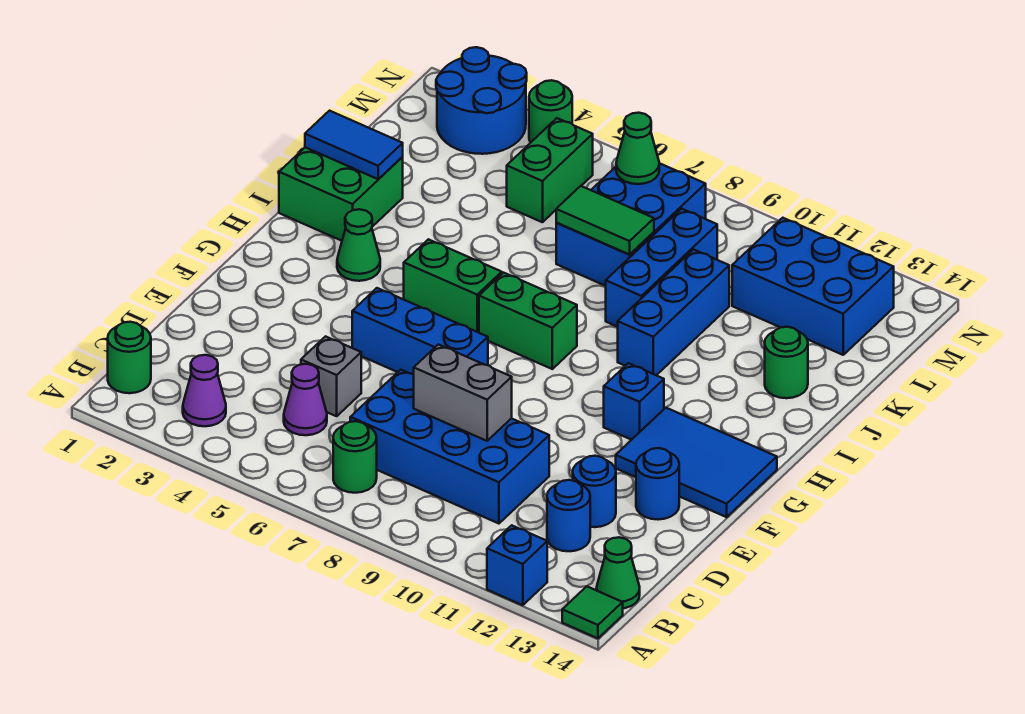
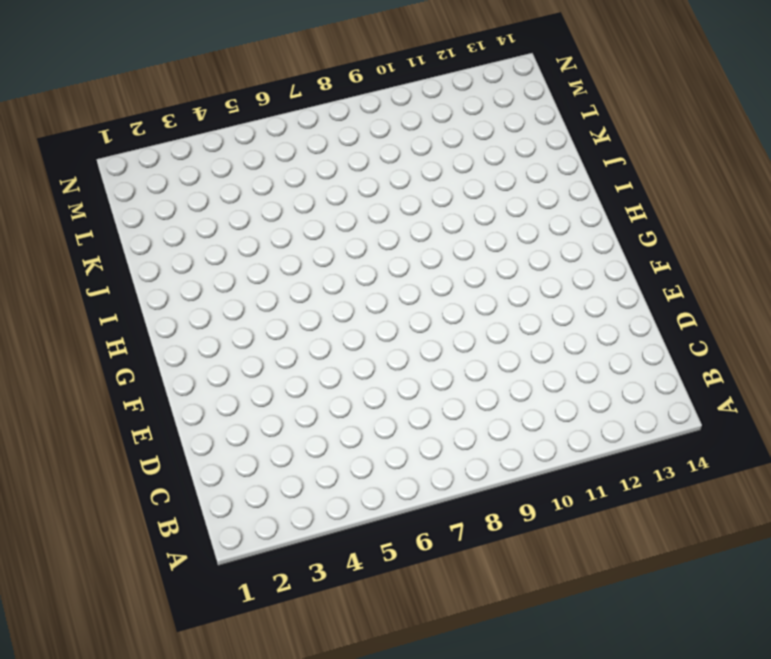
none -> blue 1x1 brick [487,525,547,605]
none -> green 1x1 tile [562,586,623,638]
none -> green 1x1 round brick [108,322,151,393]
none -> purple 1x1 cone [183,355,226,426]

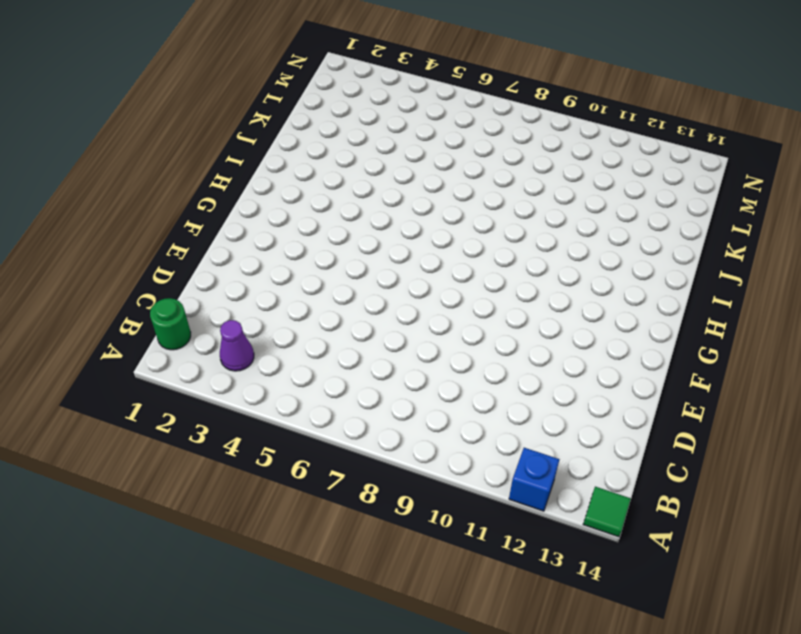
none -> green 1x1 round brick [333,421,377,493]
none -> green 1x1 cone [596,537,640,608]
none -> purple 1x1 cone [284,364,327,435]
none -> blue 2x4 brick [350,370,549,524]

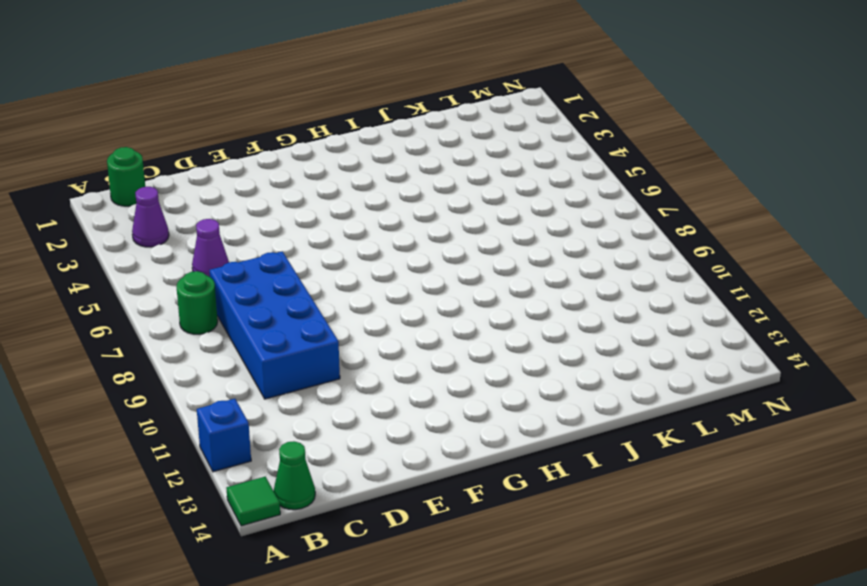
none -> blue 1x1 round brick [547,480,590,551]
none -> grey 1x1 brick [301,336,361,416]
none -> blue 1x1 round brick [573,456,616,527]
none -> blue 1x1 round brick [636,448,679,520]

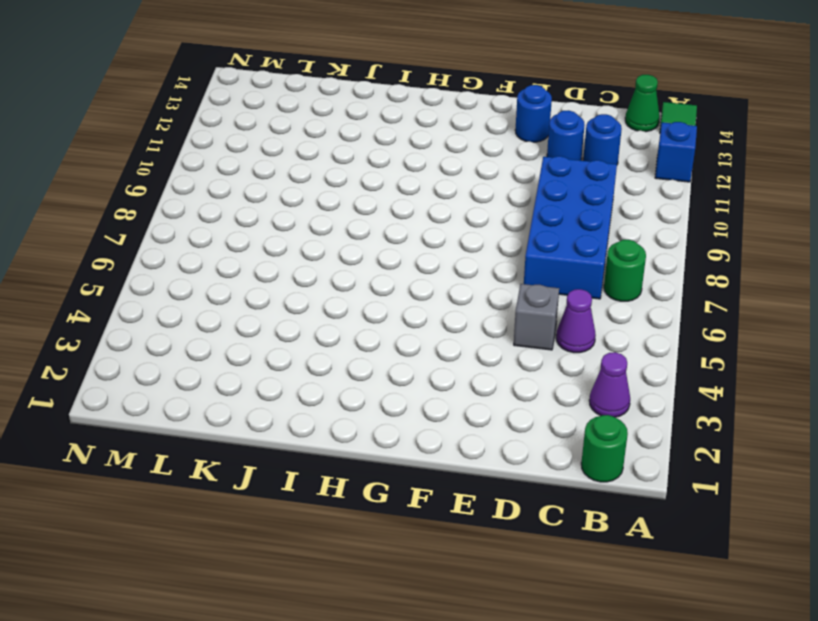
none -> blue 1x3 brick [352,288,488,374]
none -> blue 2x3 tile [616,408,777,517]
none -> blue 1x1 brick [604,363,664,440]
none -> green 1x1 cone [337,209,380,281]

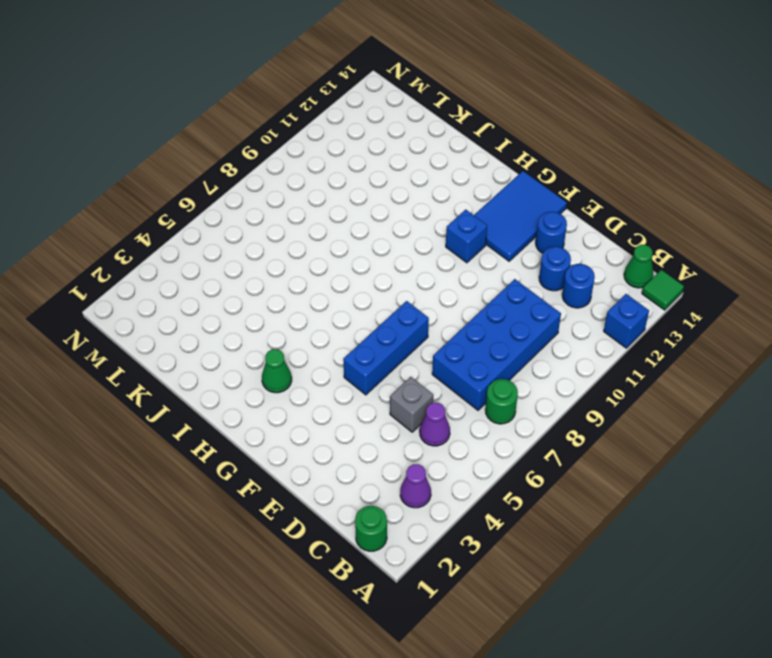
none -> green 1x2 brick [404,239,502,333]
none -> green 1x2 brick [479,273,577,369]
none -> green 2x2 brick [279,147,403,241]
none -> blue 1x3 brick [618,250,729,375]

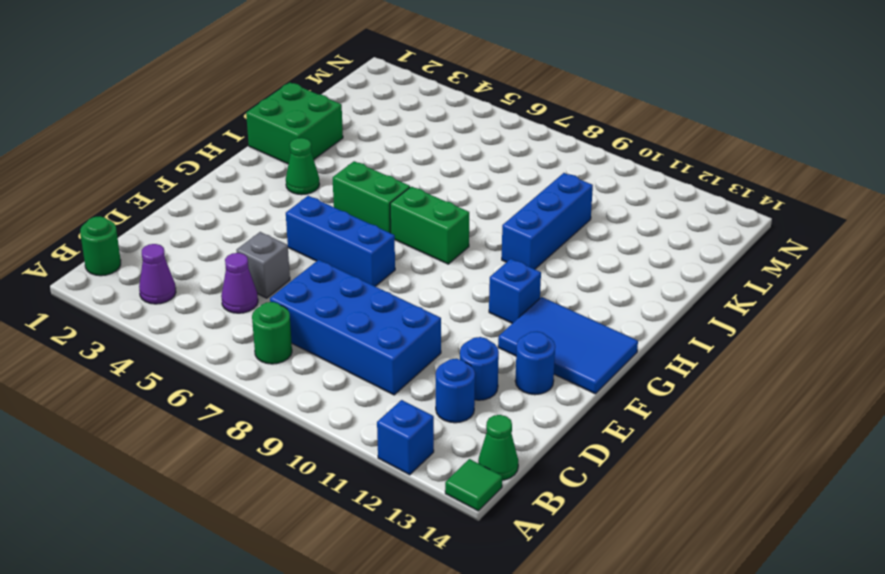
none -> blue 1x3 brick [606,209,717,327]
none -> green 1x1 round brick [765,327,808,398]
none -> blue 2x3 brick [556,163,706,286]
none -> green 1x2 brick [507,118,593,222]

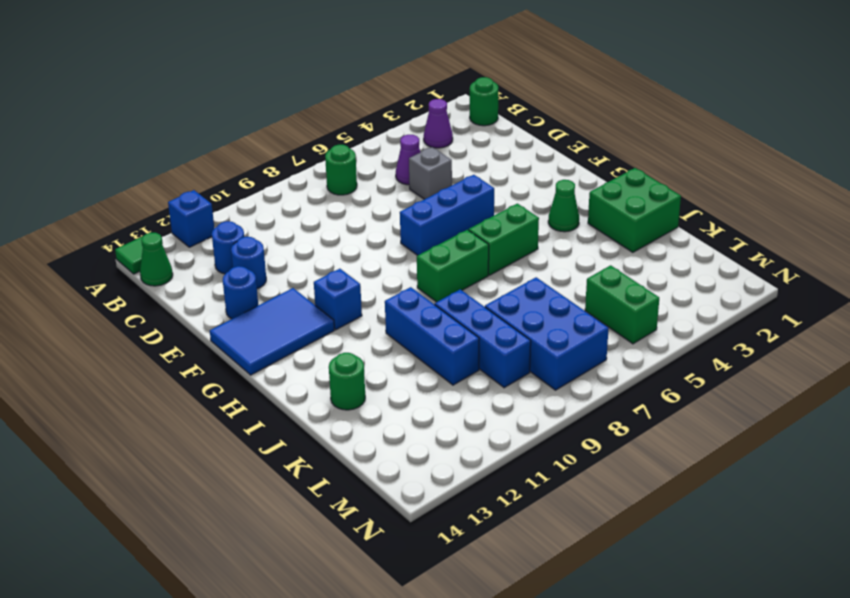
none -> blue 2x4 brick [350,370,549,524]
none -> blue 2x3 brick [732,218,894,355]
none -> blue 2x2 round brick [436,47,527,154]
none -> green 1x1 round brick [529,80,572,143]

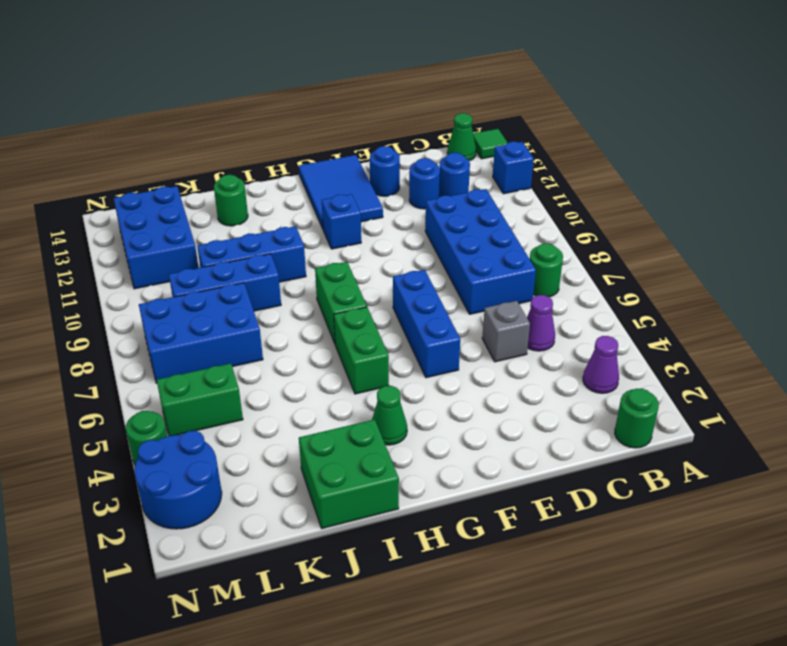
none -> grey 1x2 brick [414,344,512,441]
none -> blue 1x2 tile [305,111,403,179]
none -> green 1x2 tile [556,186,654,255]
none -> green 1x1 cone [616,113,659,184]

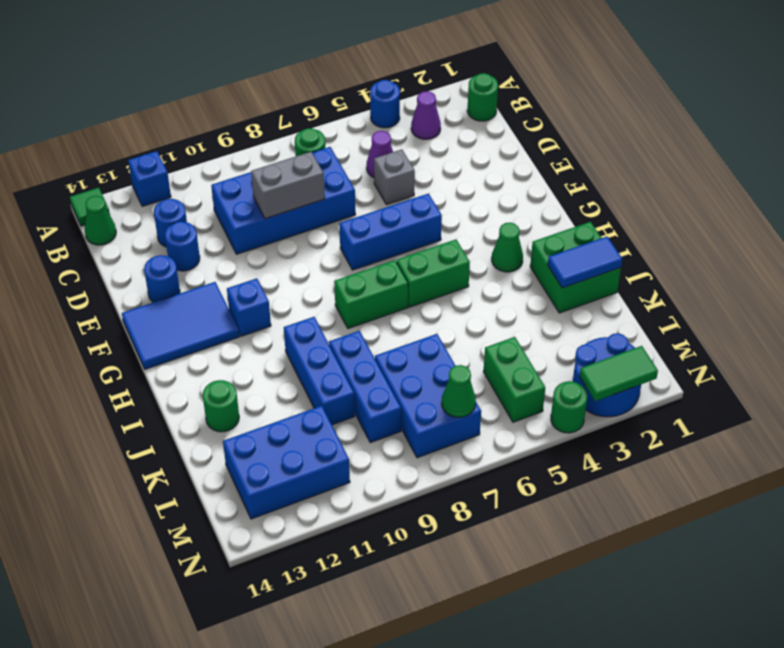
blue 1x1 round brick [370,80,400,128] -> none
green 1x2 tile [580,346,658,401] -> green 1x2 tile moved to [556,186,654,255]

